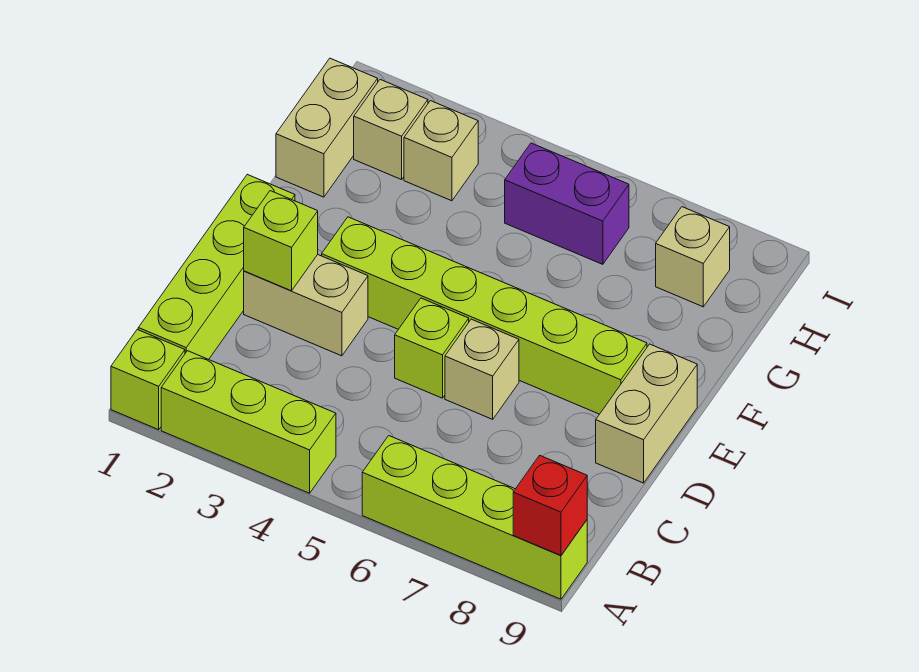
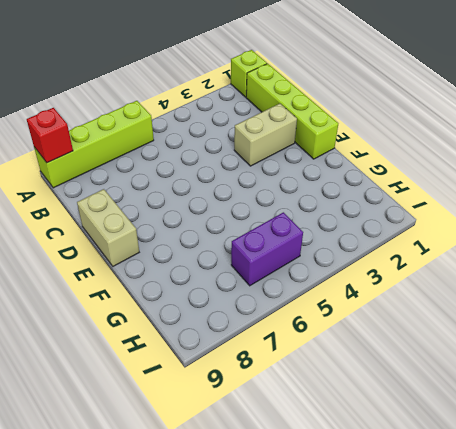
none -> lime 1x3 brick [161,351,336,493]
none -> lime 1x1 brick [395,298,469,398]
none -> tan 1x1 brick [445,319,519,419]

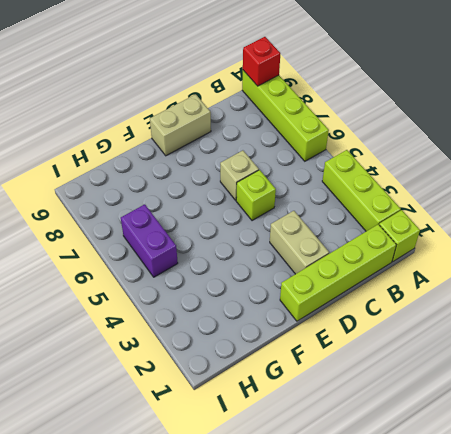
none -> lime 1x6 brick [322,217,647,414]
none -> tan 1x2 brick [276,58,378,197]
none -> tan 1x1 brick [354,80,428,180]

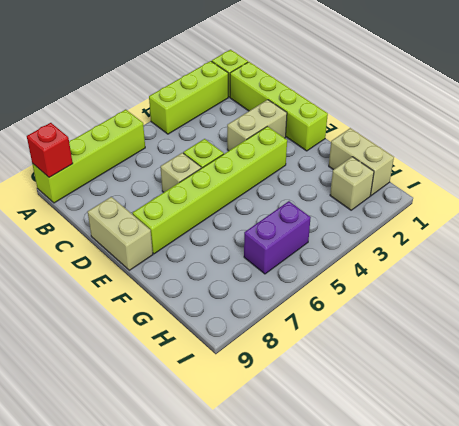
none -> tan 1x1 brick [404,101,478,201]
none -> tan 1x1 brick [656,207,730,307]
none -> lime 1x1 brick [244,191,318,291]

